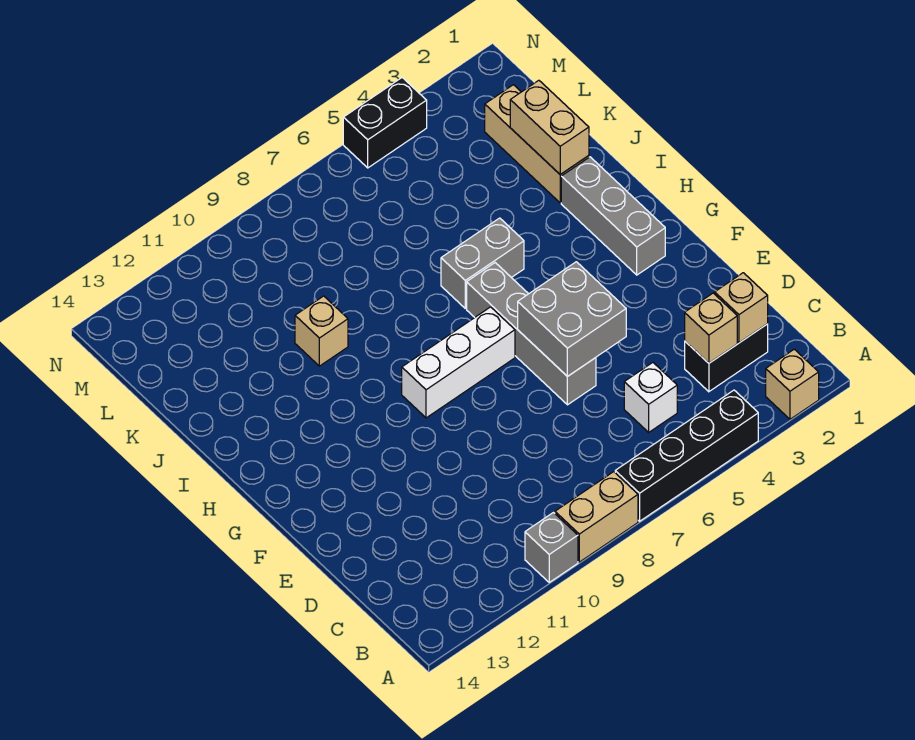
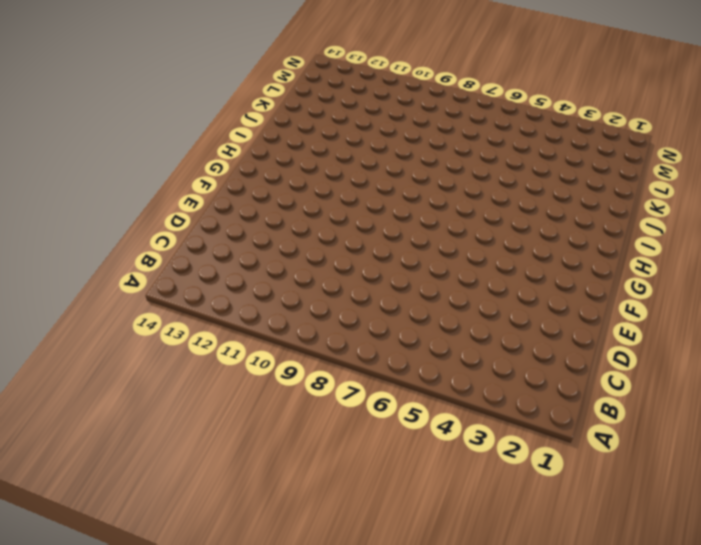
none -> tan 1x1 brick [766,349,819,419]
none -> black 1x4 brick [615,390,758,521]
none -> tan 1x2 brick [555,472,638,562]

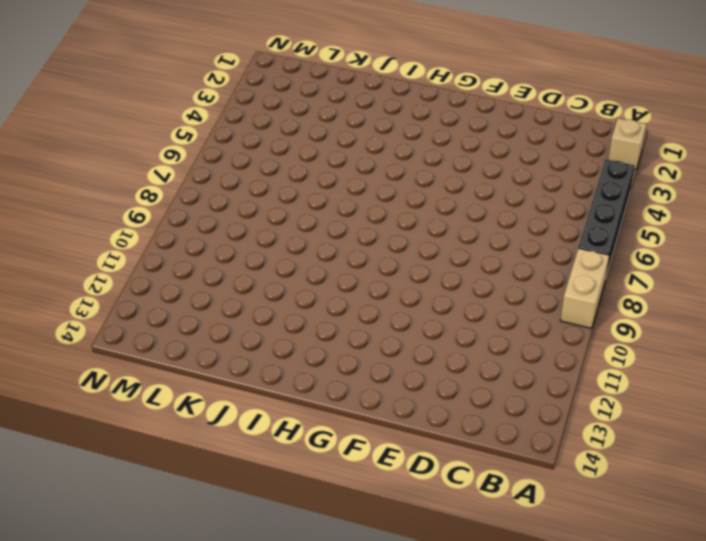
none -> grey 1x1 brick [525,513,578,582]
none -> black 1x2 brick [685,324,768,392]
none -> white 1x1 brick [624,363,677,432]

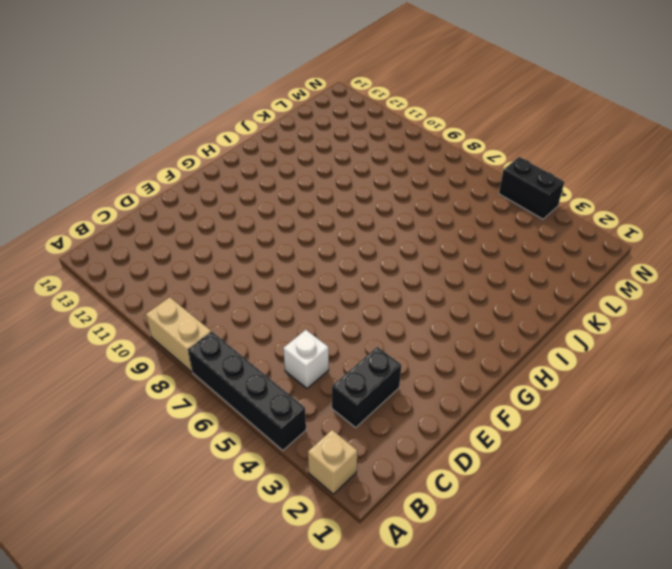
black 1x2 brick [332,347,401,427] -> black 1x2 brick turned to [685,324,768,392]
none -> grey 1x1 brick [525,513,578,582]
none -> grey 1x4 brick [467,263,596,405]
none -> grey 1x3 brick [561,157,665,275]

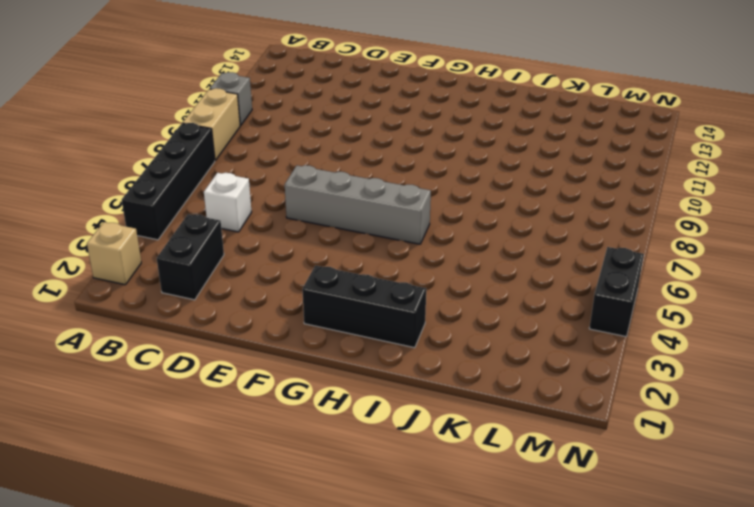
black 1x3 brick [302,266,426,348] -> grey 1x3 brick [561,157,665,275]
none -> white 1x3 brick [402,307,515,418]
none -> grey 1x2 brick [441,218,524,308]
none -> tan 1x3 brick [485,85,589,203]

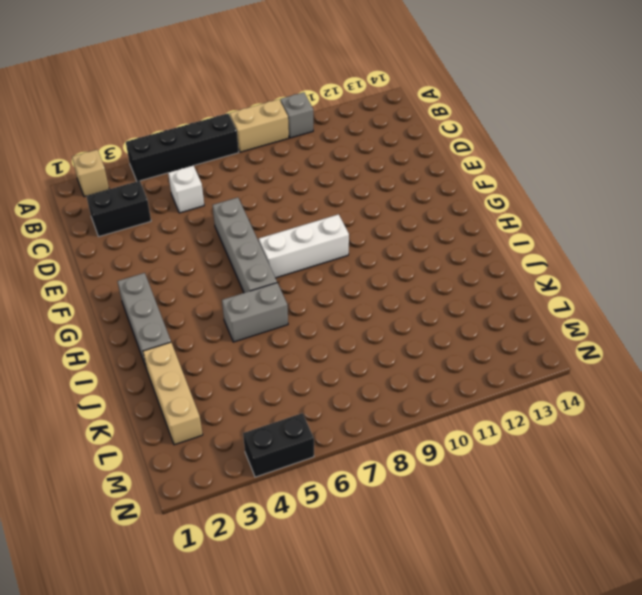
none -> tan 1x1 brick [295,296,348,366]
none -> tan 1x1 brick [715,273,768,343]
none -> tan 1x1 brick [685,293,737,363]

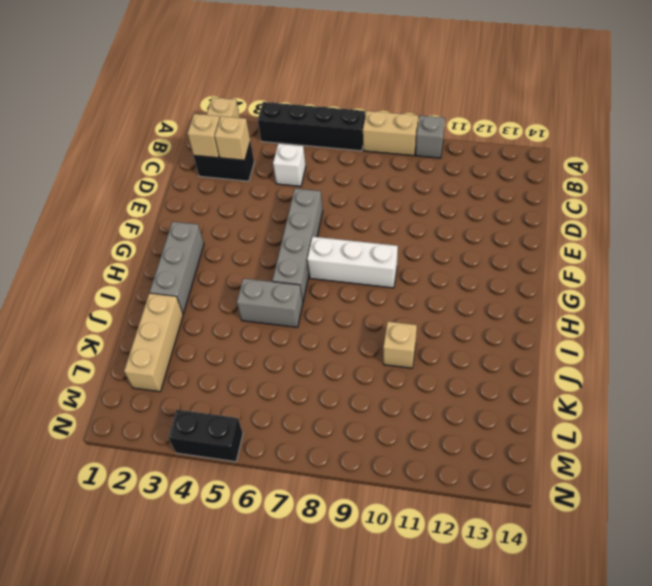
none -> grey 2x2 brick [518,262,626,377]
none -> tan 1x2 brick [510,80,589,174]

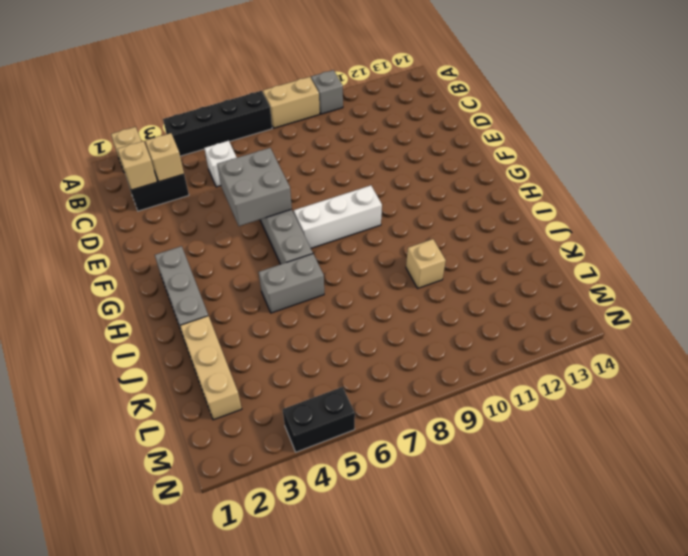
none -> tan 1x2 brick [510,80,589,174]

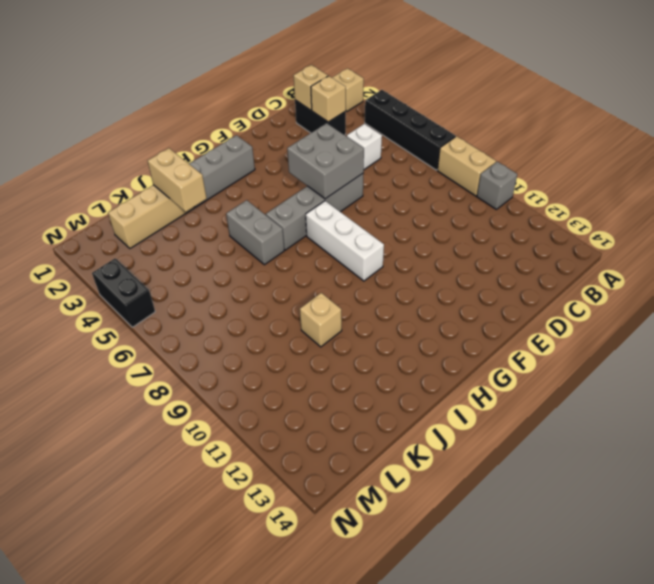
tan 1x2 brick [148,148,207,212] -> tan 1x2 brick turned to [510,80,589,174]

